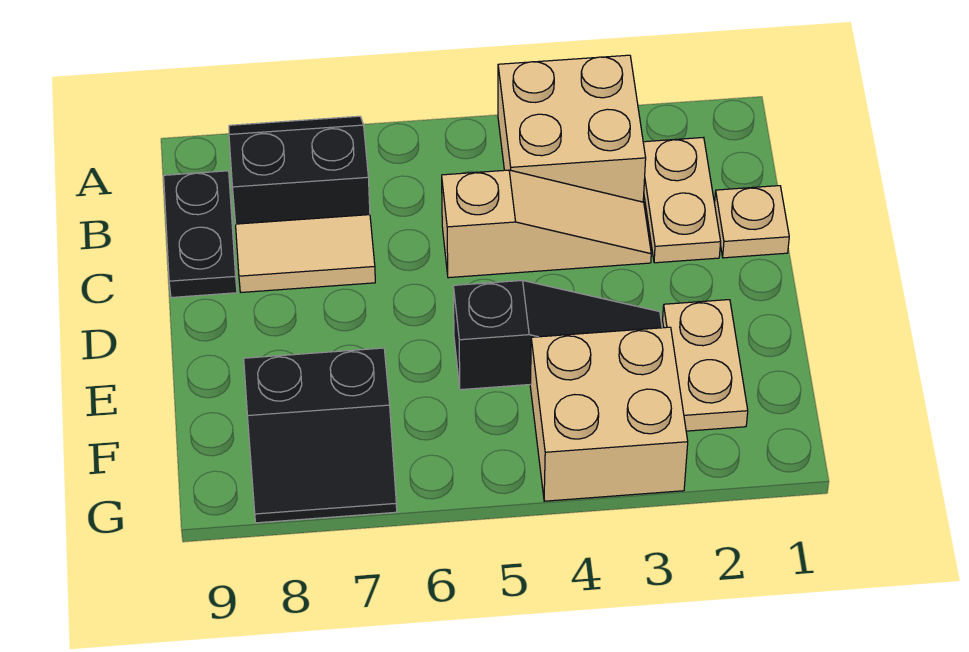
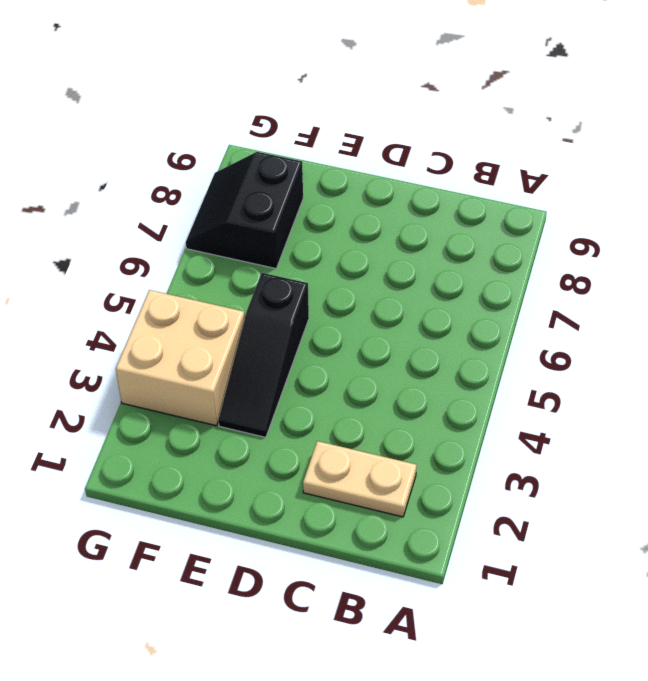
none -> tan 2x2 brick [498,55,646,202]
none -> black 2x2 slope [229,116,370,224]

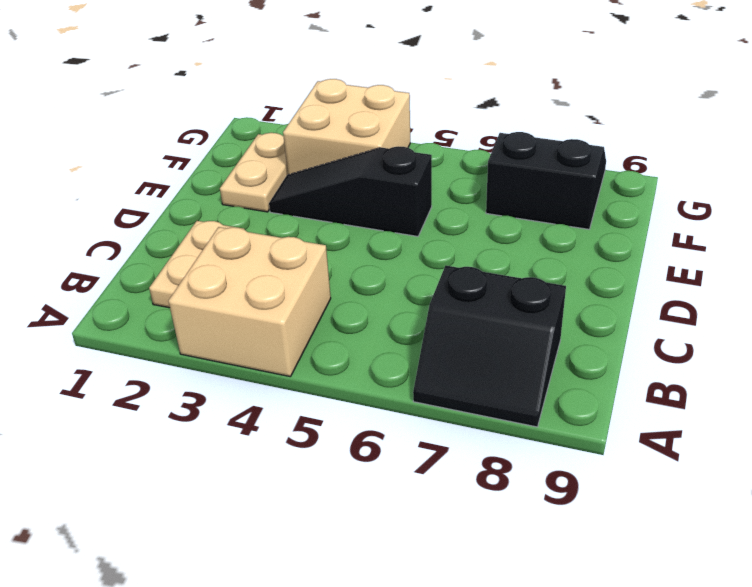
none -> black 1x2 plate [164,171,237,297]
none -> tan 1x1 plate [715,186,789,258]

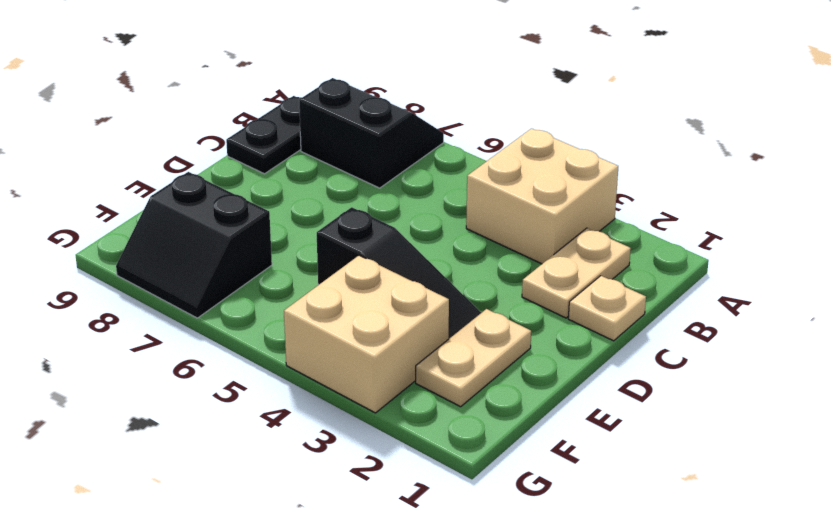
none -> tan 1x3 slope [442,170,651,278]
none -> tan 1x2 tile [236,215,375,292]

